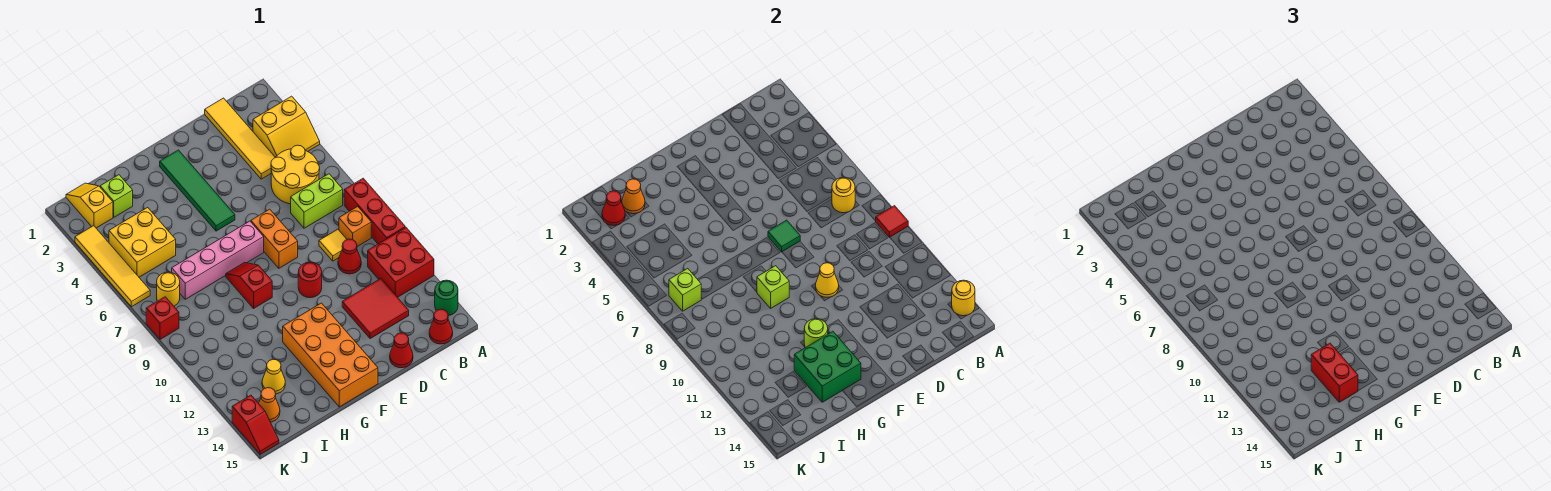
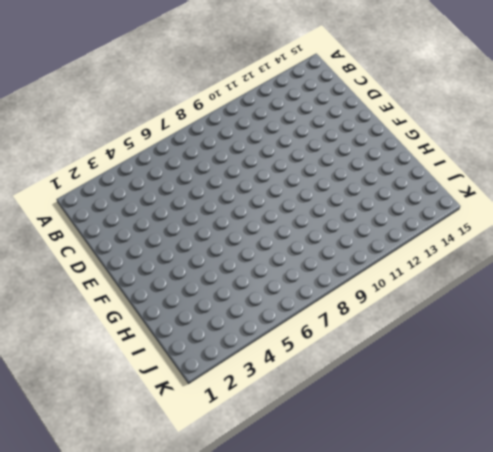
none -> yellow 2x2 slope [253,96,320,157]
none -> red 1x3 brick [344,178,405,244]
none -> red 2x2 brick [368,228,434,297]
none -> green 1x1 round brick [435,280,458,316]

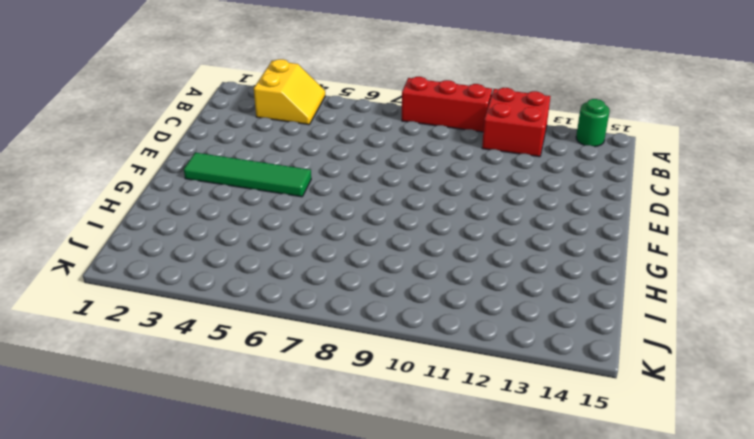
none -> yellow 2x2 round brick [271,145,320,204]
none -> lime 1x2 brick [291,174,343,228]
none -> orange 1x1 brick [339,207,371,247]
none -> red 1x1 cone [429,309,453,344]

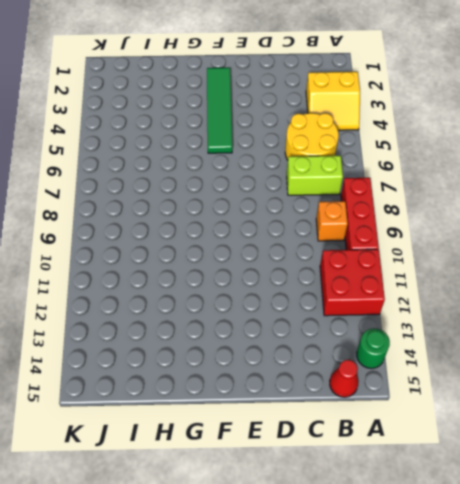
none -> yellow 1x4 tile [205,98,275,179]
none -> yellow 1x1 tile [319,229,347,261]
none -> red 1x1 cone [338,239,361,274]
none -> red 2x2 tile [342,279,409,339]

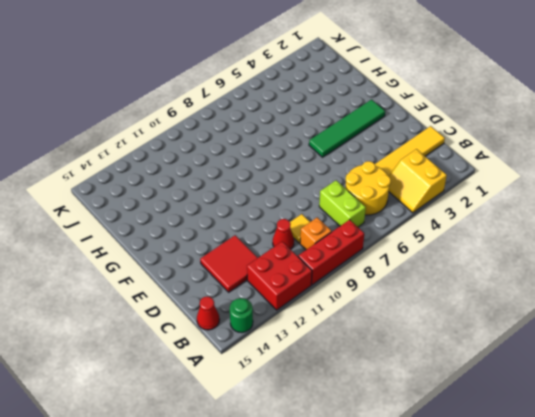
none -> red 1x1 cone [390,333,413,368]
none -> orange 1x2 brick [251,209,298,268]
none -> red 1x1 round brick [298,262,322,298]
none -> pink 1x4 brick [172,221,264,299]

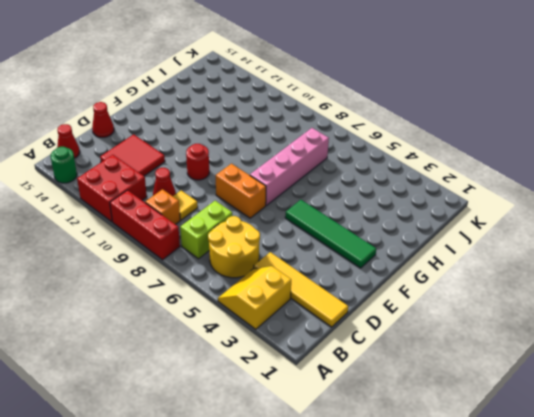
none -> orange 2x4 brick [283,303,378,407]
none -> red 1x2 slope [226,263,272,308]
none -> lime 1x1 brick [100,175,133,217]
none -> yellow 2x2 brick [109,207,176,277]

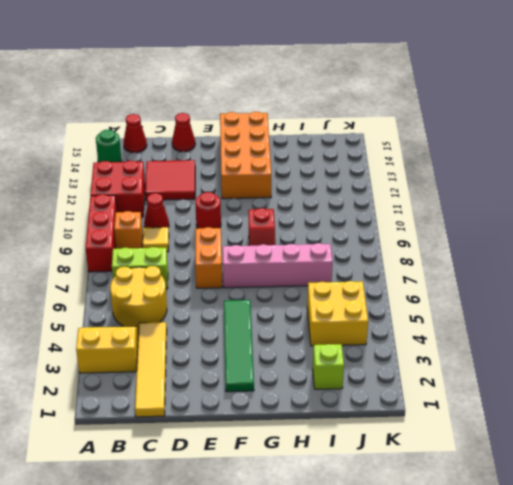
none -> yellow 1x1 cone [262,359,285,394]
none -> yellow 1x2 slope [66,183,113,228]
none -> yellow 1x1 round brick [157,272,180,306]
none -> orange 1x1 cone [259,388,280,422]

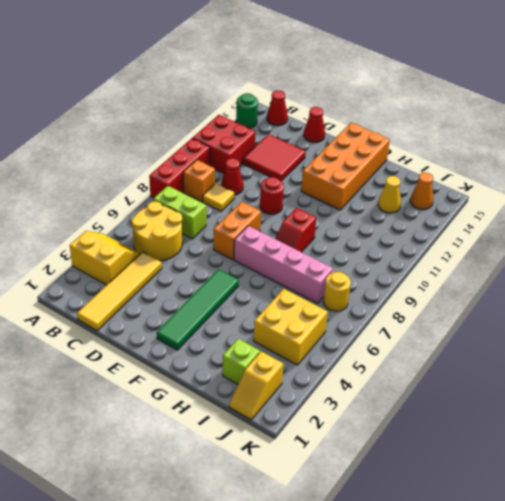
none -> yellow 1x4 tile [75,226,150,307]
none -> red 1x1 brick [146,297,179,339]
none -> red 1x2 slope [232,395,279,454]
none -> red 1x1 tile [876,206,908,237]

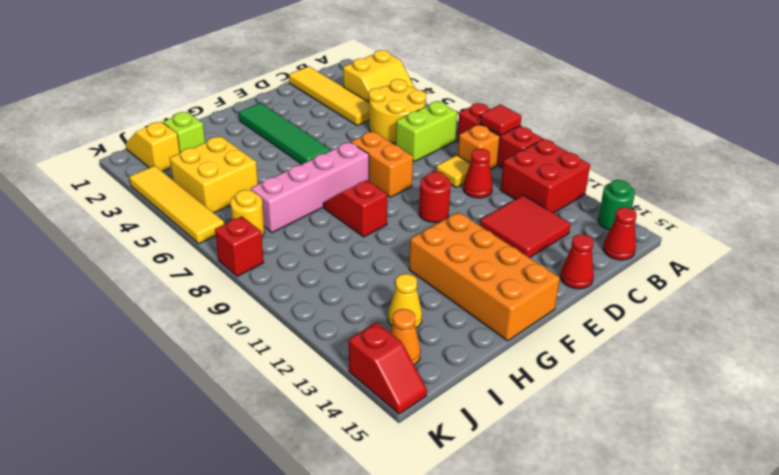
none -> yellow 1x1 round brick [952,280,975,316]
none -> yellow 1x1 round brick [832,177,855,213]
none -> green 1x1 tile [768,220,800,252]
none -> yellow 1x1 cone [815,263,839,297]

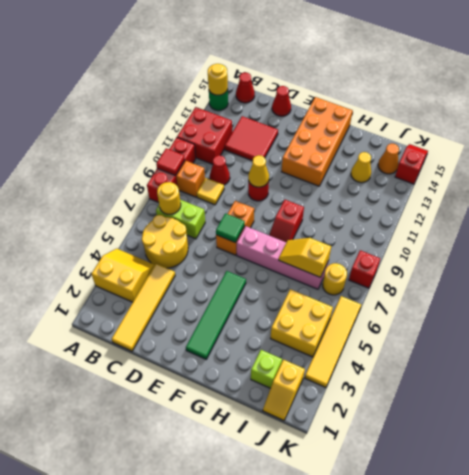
yellow 1x2 slope [279,238,331,277] -> none
none -> lime 1x1 brick [757,266,789,308]
none -> lime 1x1 round brick [804,319,828,348]
none -> green 2x2 brick [794,331,861,402]
none -> orange 1x1 cone [622,179,645,214]

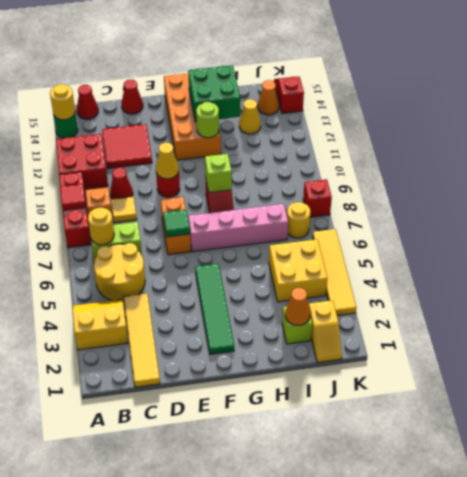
none -> red 1x1 cone [602,191,625,226]
none -> lime 1x1 brick [669,269,701,311]
none -> red 1x2 brick [1311,343,1358,402]

